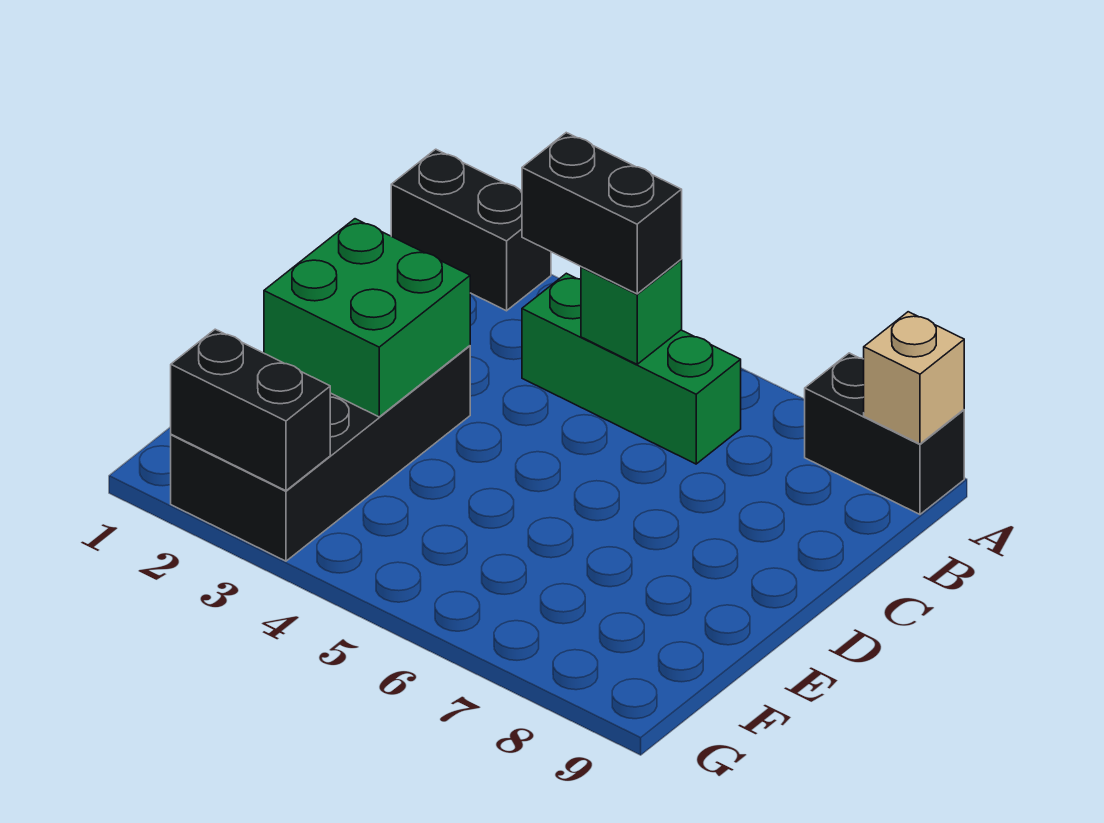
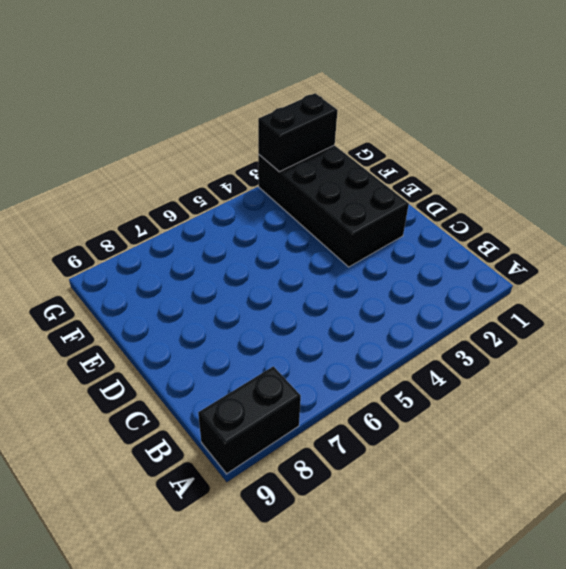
none -> black 1x2 brick [391,149,551,311]
none -> green 1x3 brick [522,273,741,464]

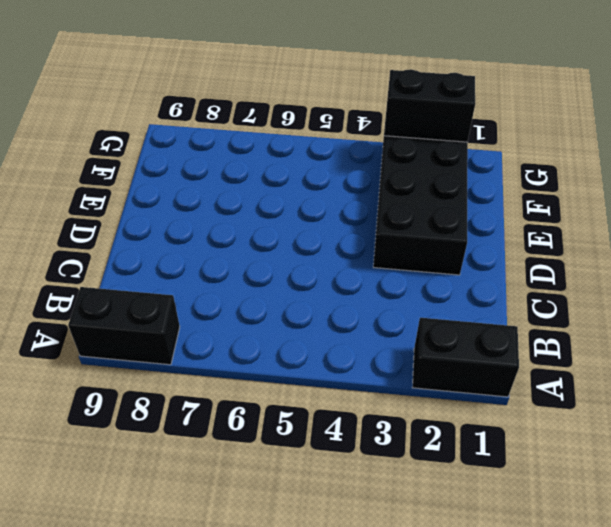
none -> green 1x3 brick [522,273,741,464]
none -> tan 1x1 brick [864,312,964,444]

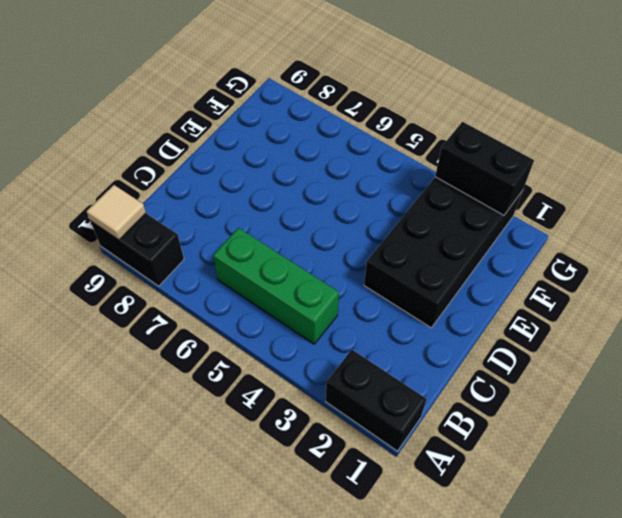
tan 1x1 tile [86,185,146,240] -> tan 1x1 brick [864,312,964,444]
none -> green 1x1 brick [581,260,682,364]
none -> green 2x2 brick [264,219,470,417]

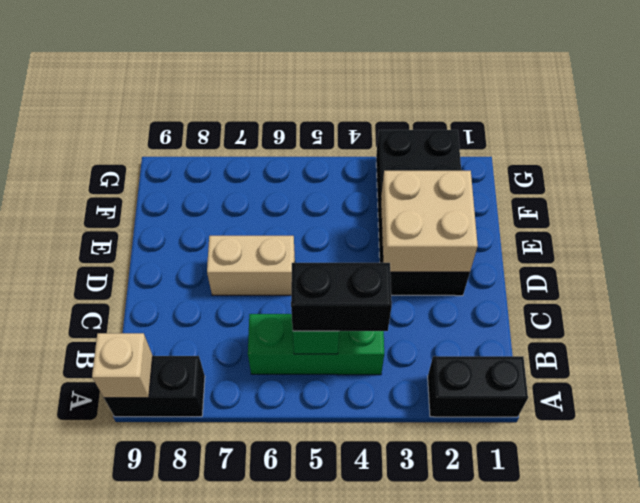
tan 2x2 brick [381,171,478,272] -> green 2x2 brick [264,219,470,417]
tan 1x2 brick [207,236,295,295] -> none
none -> black 1x2 brick [171,329,330,491]

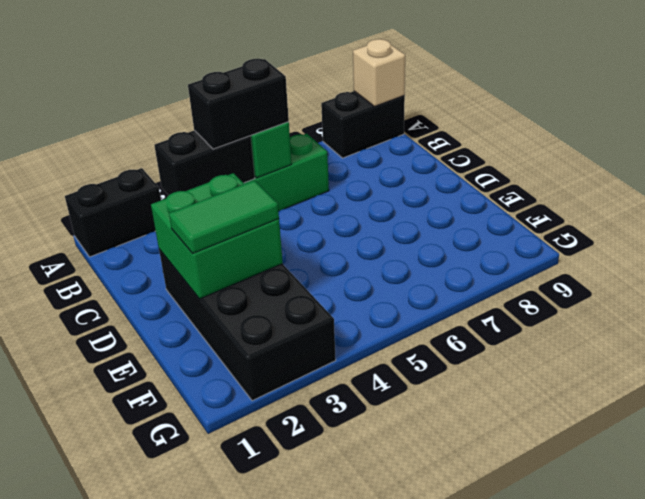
black 1x2 brick [154,130,255,195] -> black 1x2 brick moved to [171,329,330,491]
green 1x2 tile [169,180,279,254] -> none

